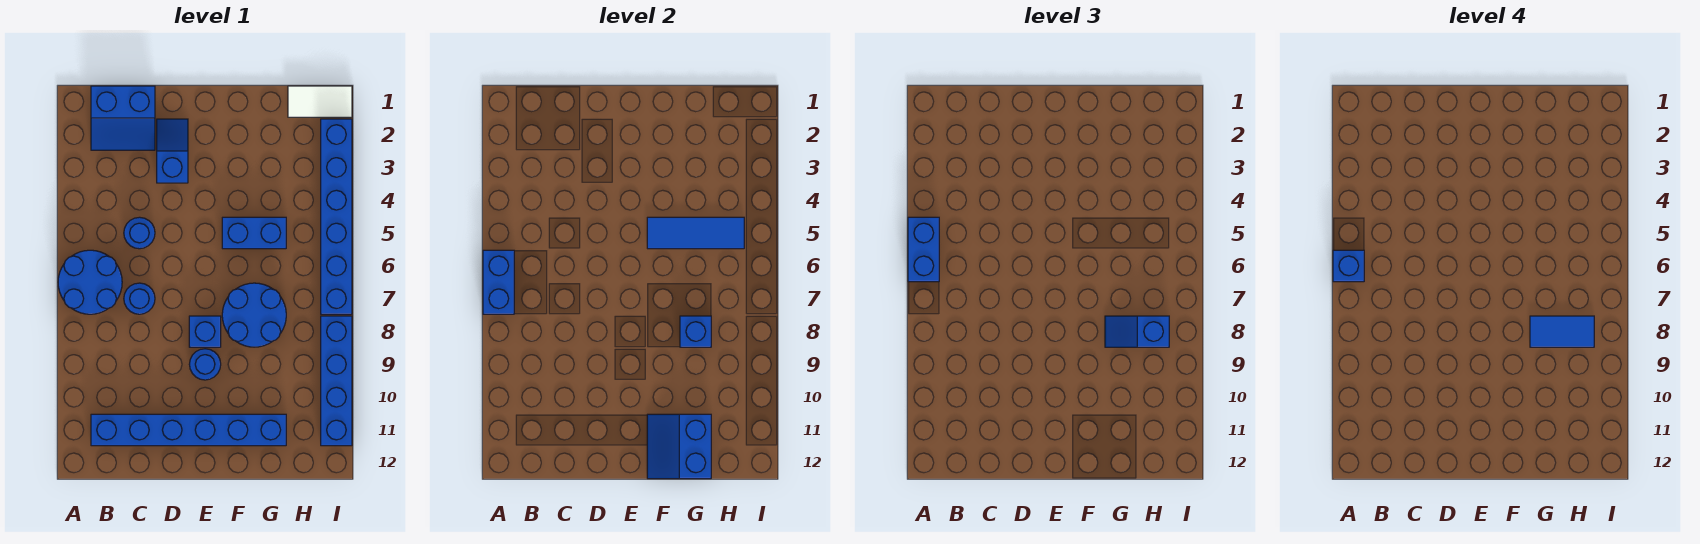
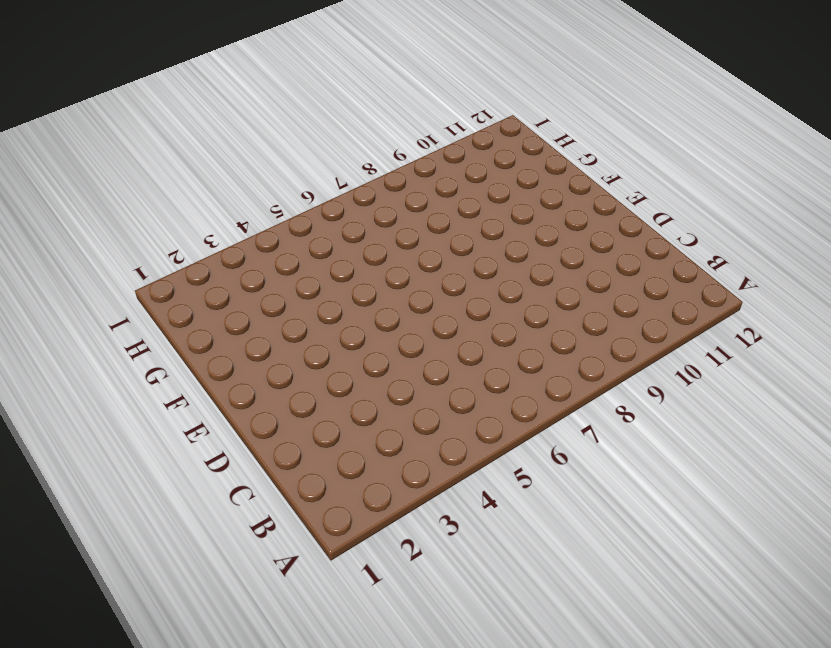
none -> blue 2x2 round brick [58,250,122,314]
none -> blue 2x2 slope [91,86,155,150]
none -> blue 1x6 brick [91,414,286,446]

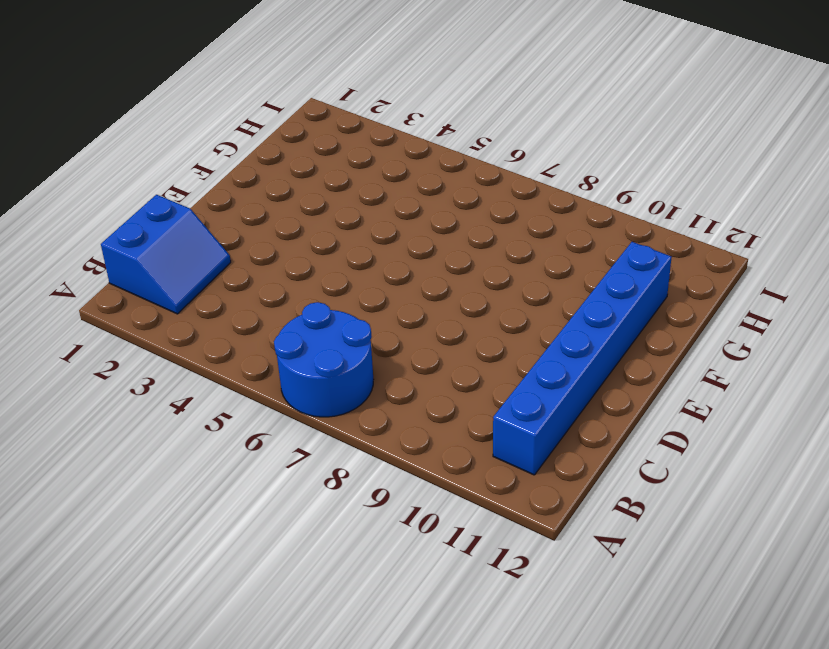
none -> blue 1x1 round brick [124,217,155,249]
none -> blue 1x1 round brick [124,283,155,314]
none -> blue 1x2 slope [157,119,188,183]

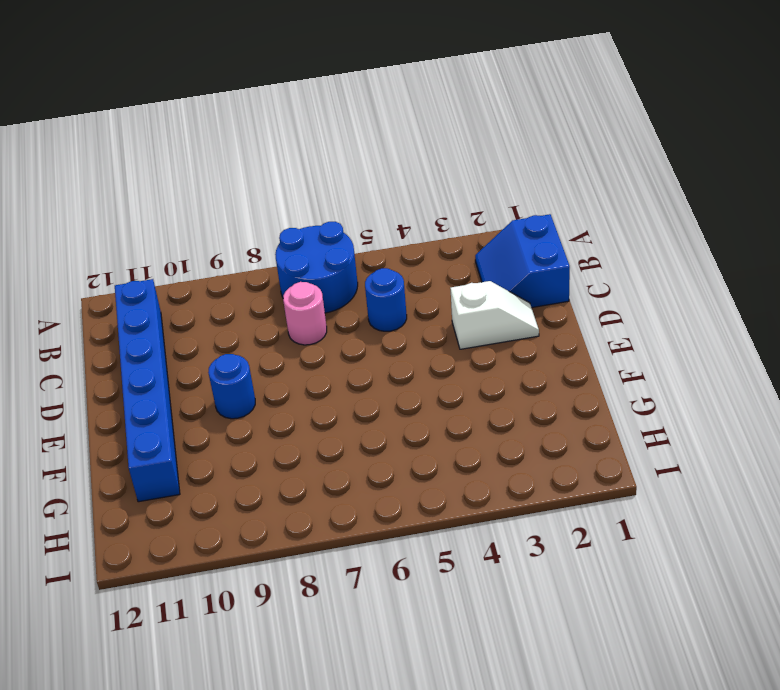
pink 1x1 round brick [283,282,327,345] -> blue 1x1 round brick [124,283,155,314]
white 1x2 slope [450,281,539,349] -> blue 1x2 slope [157,119,188,183]
none -> blue 1x1 brick [189,316,221,347]
none -> blue 1x2 brick [222,217,286,249]
none -> blue 2x2 round brick [222,283,286,347]

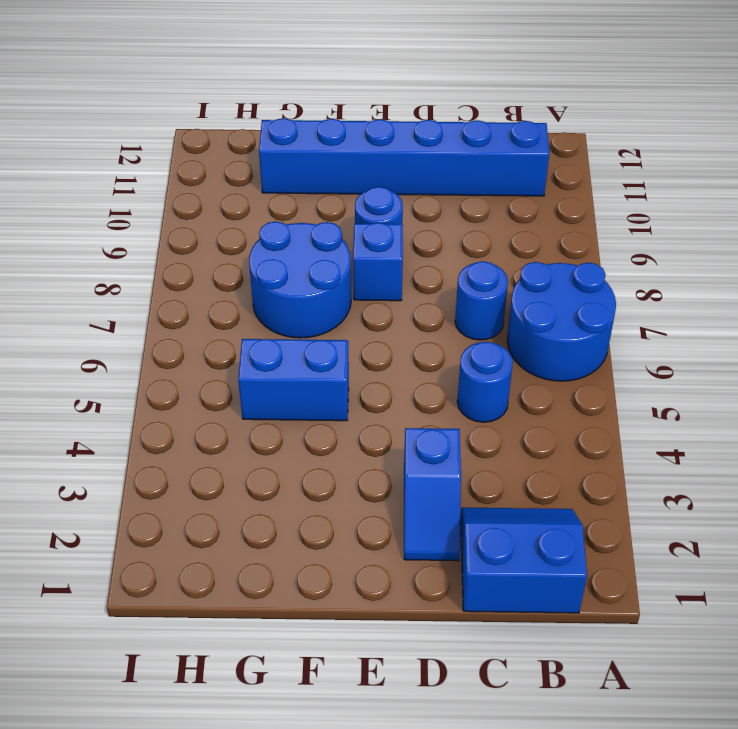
none -> white 1x2 tile [288,86,352,117]
none -> blue 1x6 brick [321,119,352,314]
none -> blue 1x4 brick [321,316,352,446]

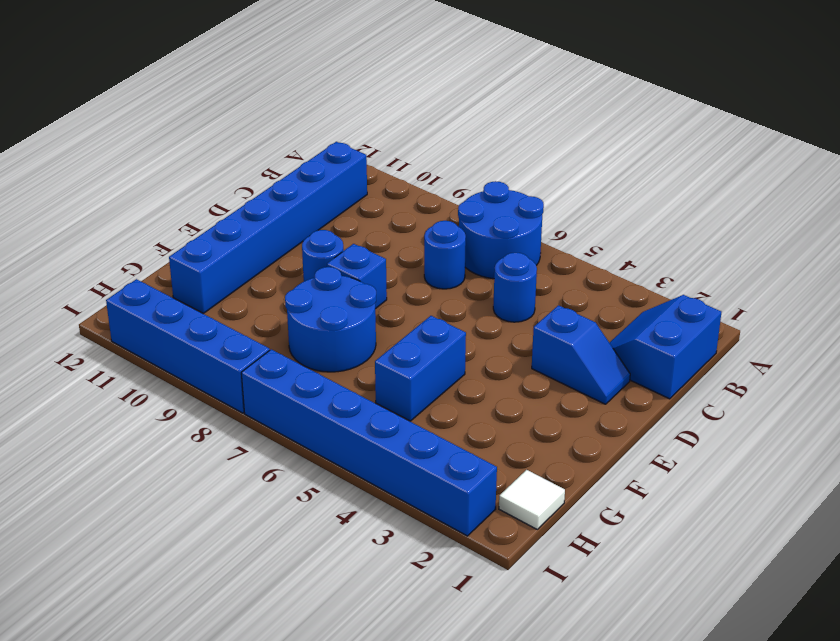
white 1x1 tile [499,470,565,529] -> white 1x2 tile [288,86,352,117]
none -> blue 1x2 brick [483,250,514,314]
none -> blue 1x3 tile [647,217,744,249]
none -> blue 2x2 slope [647,414,711,479]

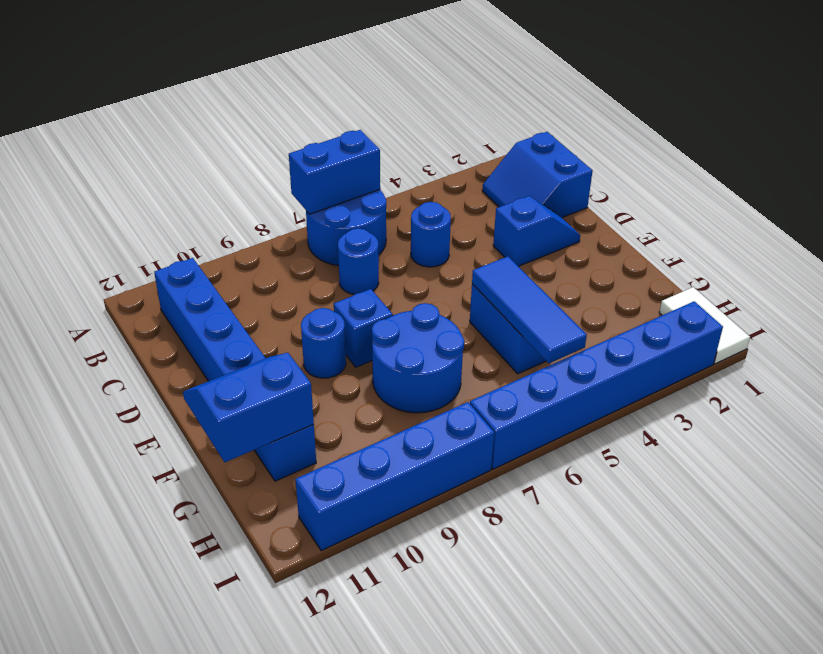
none -> blue 1x1 brick [680,316,711,347]
none -> blue 1x2 brick [908,217,939,282]
none -> blue 1x2 slope [1105,316,1169,347]

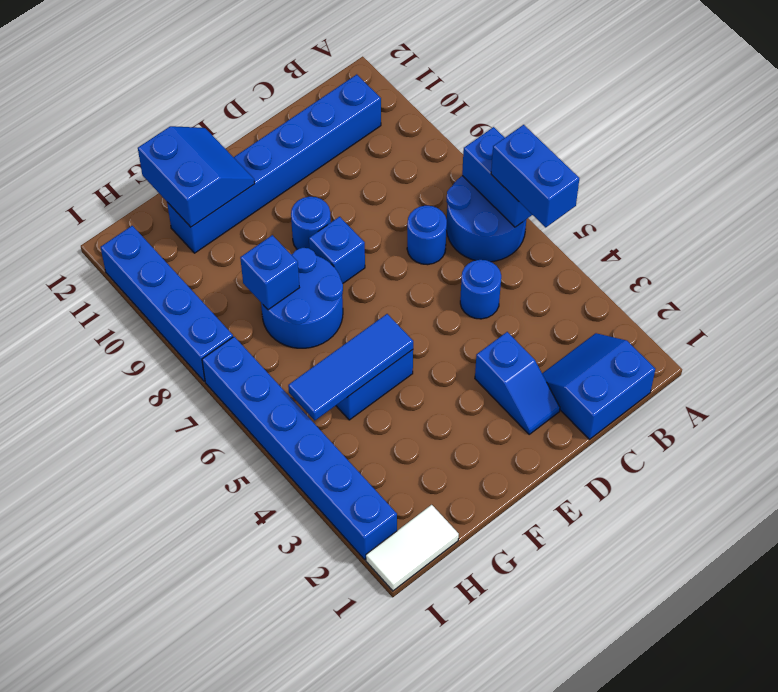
none -> blue 1x2 slope [1105,316,1169,347]
none -> blue 1x1 brick [1333,250,1364,282]
none -> blue 1x2 tile [1530,316,1594,347]

